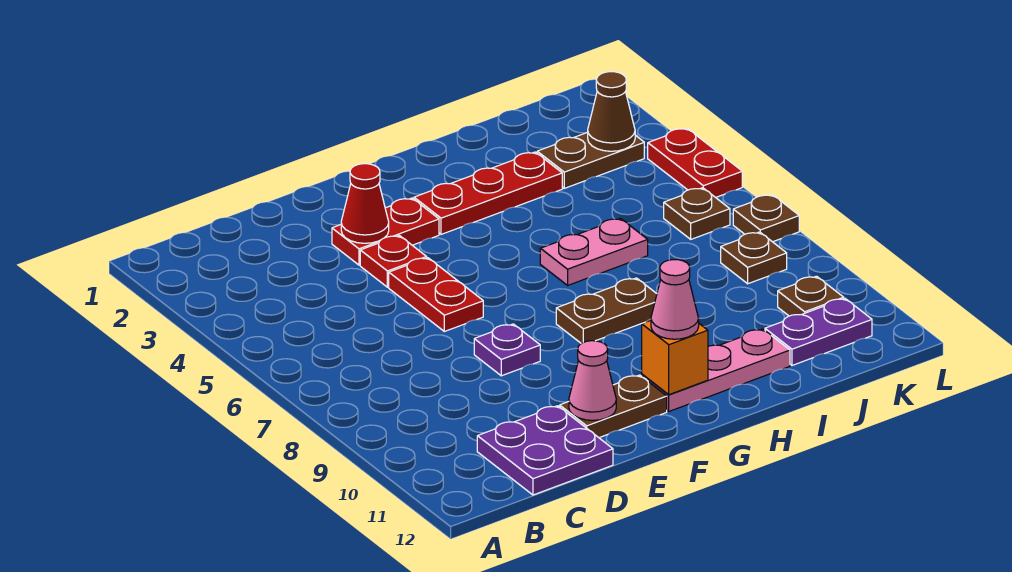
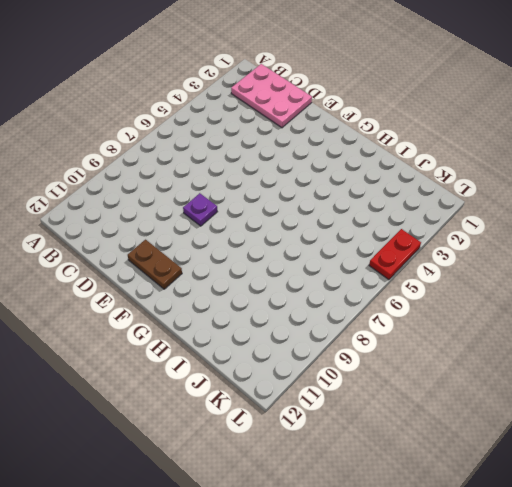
pink 2x3 plate [231,64,312,128] -> none
none -> purple 2x2 plate [477,406,613,495]
none -> red 1x2 plate [332,198,439,265]
none -> red 1x1 plate [360,235,427,287]

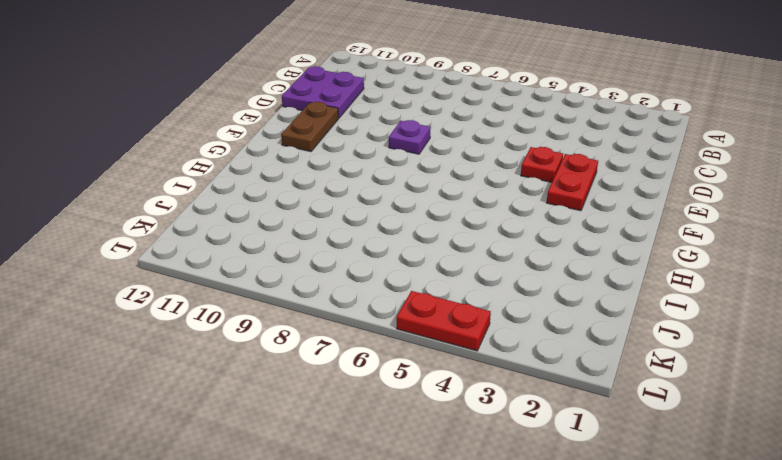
none -> red 1x2 plate [389,258,483,331]
none -> red 1x3 plate [414,152,562,234]
none -> brown 1x2 plate [556,278,657,343]

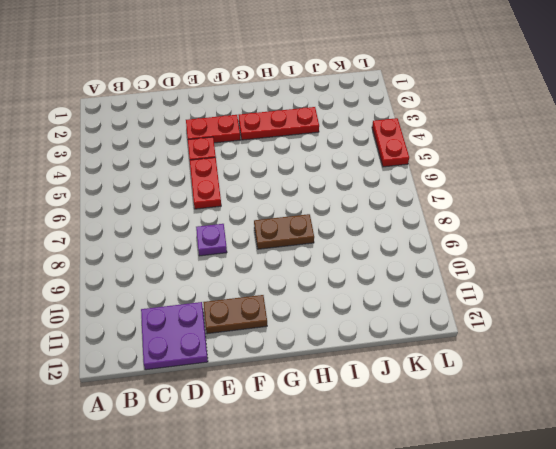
none -> pink 1x3 plate [642,329,790,411]
none -> pink 1x2 plate [540,218,648,285]
none -> brown 1x2 plate [537,132,644,188]

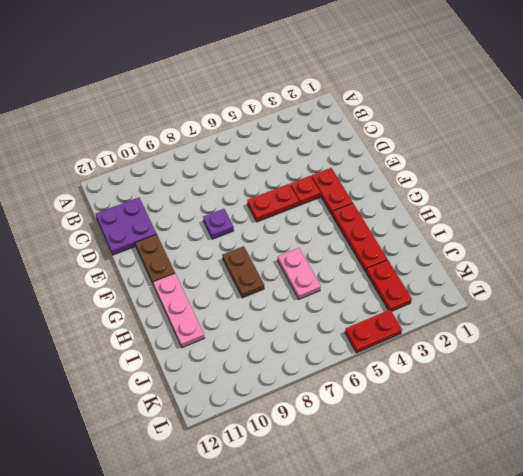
red 1x2 plate [366,260,412,311] -> brown 1x2 plate [537,132,644,188]
none -> purple 1x2 plate [765,299,872,365]
none -> brown 1x1 plate [664,188,730,239]
none -> brown 1x1 plate [721,232,787,284]

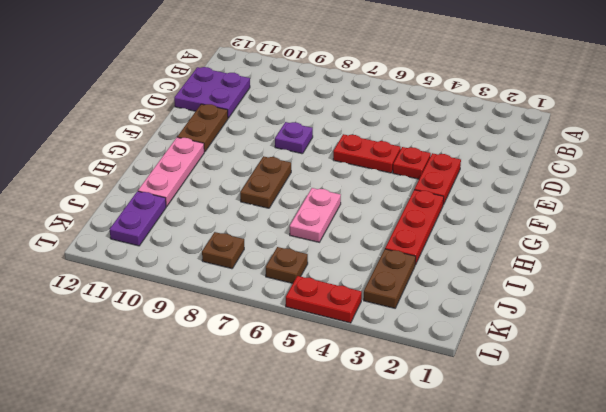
none -> brown 1x1 plate [778,276,844,316]
none -> brown 1x1 plate [733,195,799,242]
none -> red 1x1 cone [341,164,389,243]

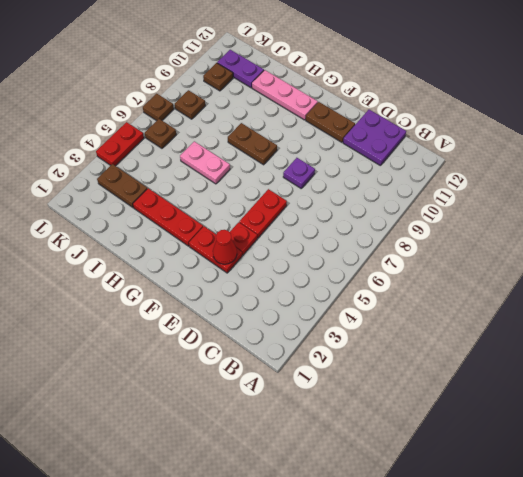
none -> pink 1x1 cone [569,341,616,420]
none -> orange 1x1 brick [642,320,708,395]
none -> brown 1x1 cone [588,72,635,151]

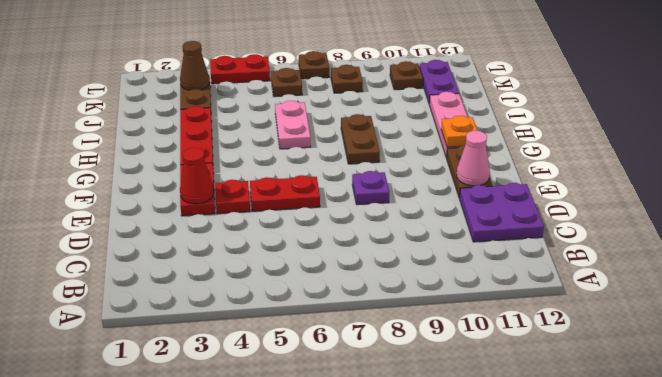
orange 1x1 plate [441,116,478,147] -> orange 1x1 brick [642,320,708,395]
none -> pink 1x1 cone [651,260,699,339]

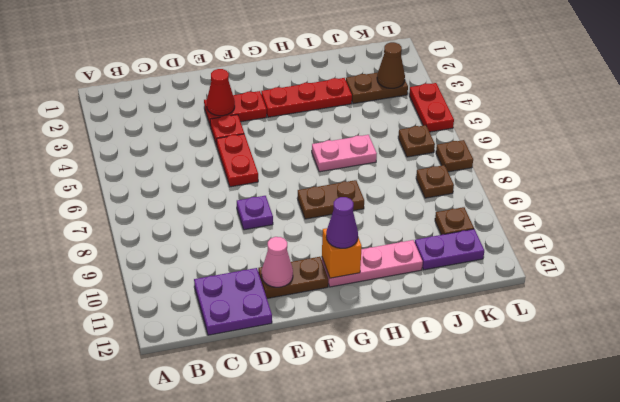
purple 1x1 cone [326,197,358,248] -> pink 1x1 cone [651,260,699,339]

